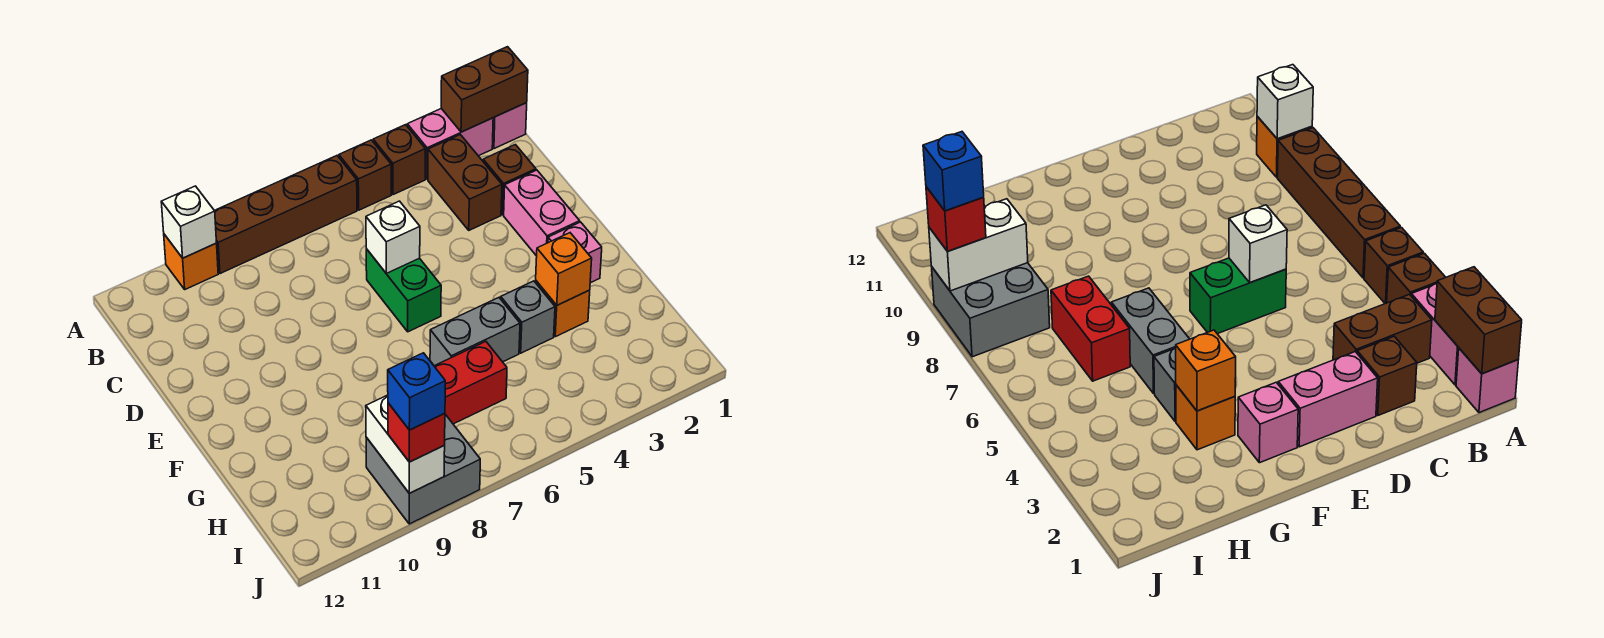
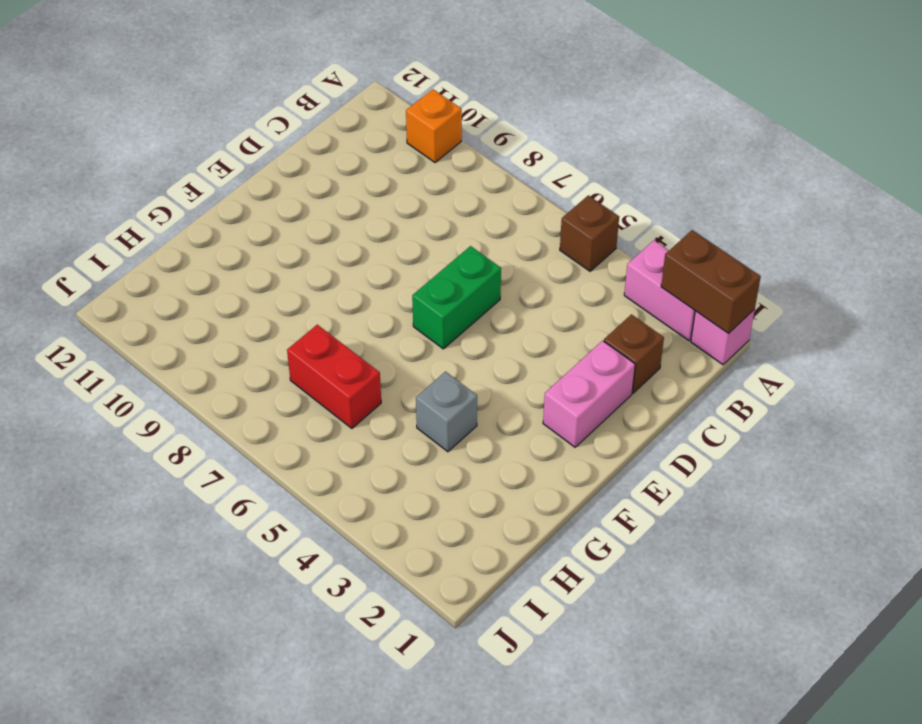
none -> brown 1x1 brick [373,125,425,195]
none -> brown 1x4 brick [214,156,357,274]
none -> brown 1x2 brick [428,135,502,230]

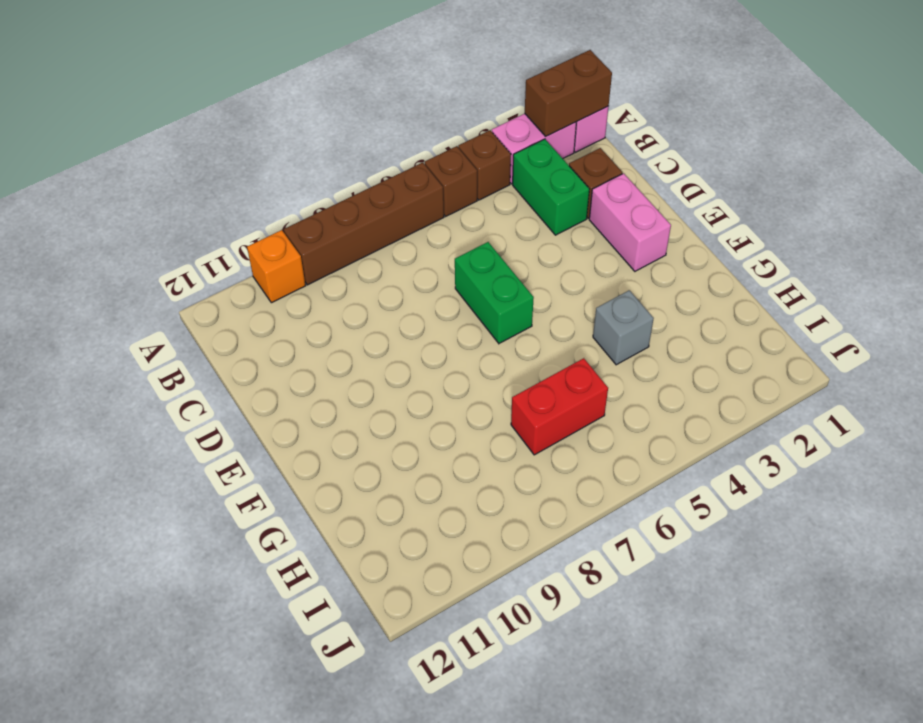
green 1x2 brick [513,139,589,235] -> brown 1x2 brick [428,135,502,230]
none -> pink 1x1 brick [548,222,602,283]
none -> orange 1x1 brick [536,281,590,337]
none -> grey 1x2 brick [430,298,520,366]

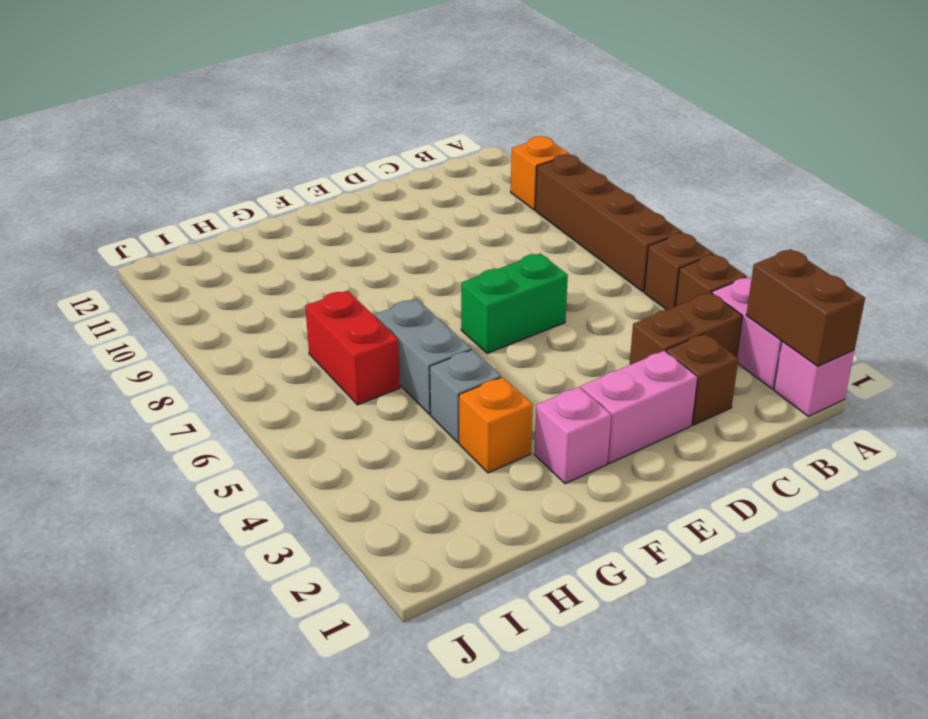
none -> grey 2x2 brick [366,414,480,524]
none -> white 1x1 brick [161,186,217,258]
none -> white 1x1 brick [366,201,420,273]

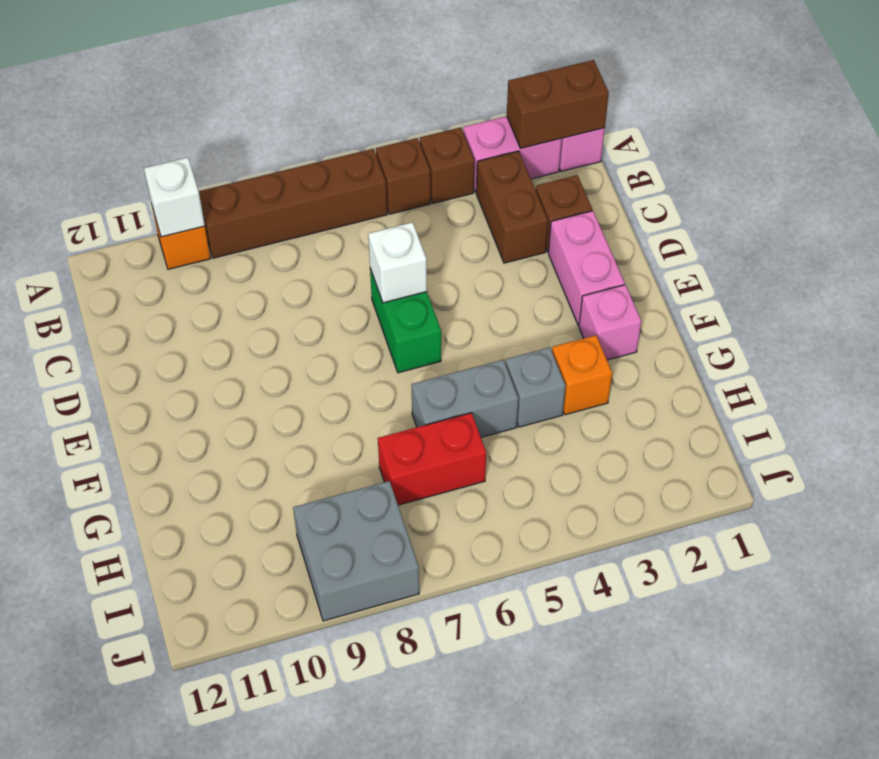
none -> orange 1x1 brick [536,233,592,305]
none -> white 1x2 brick [366,395,445,493]
none -> red 1x1 brick [388,403,445,462]

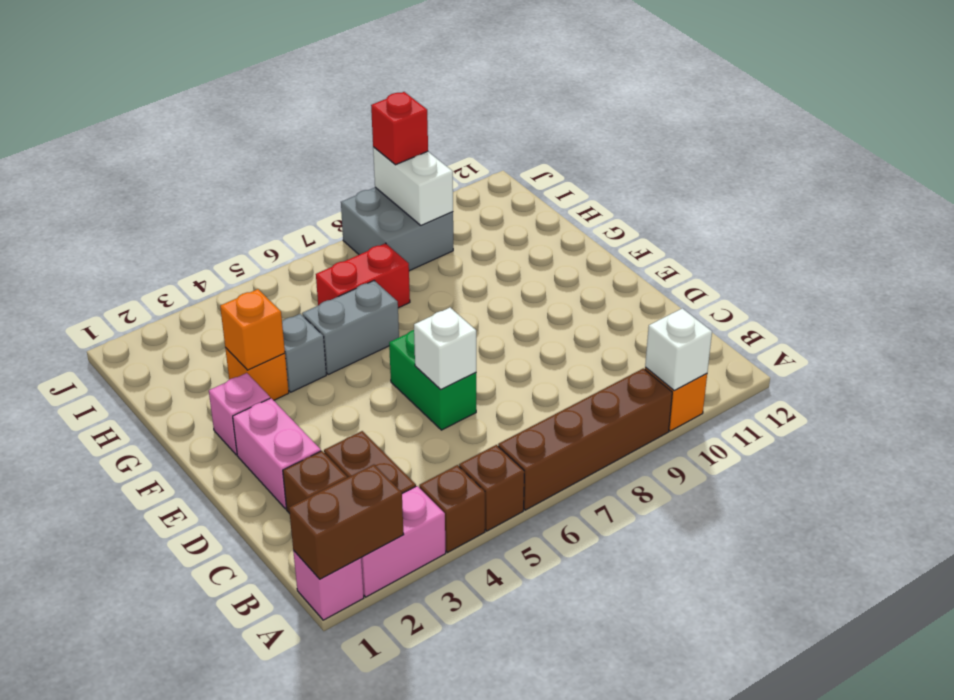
none -> blue 1x1 brick [388,353,445,430]

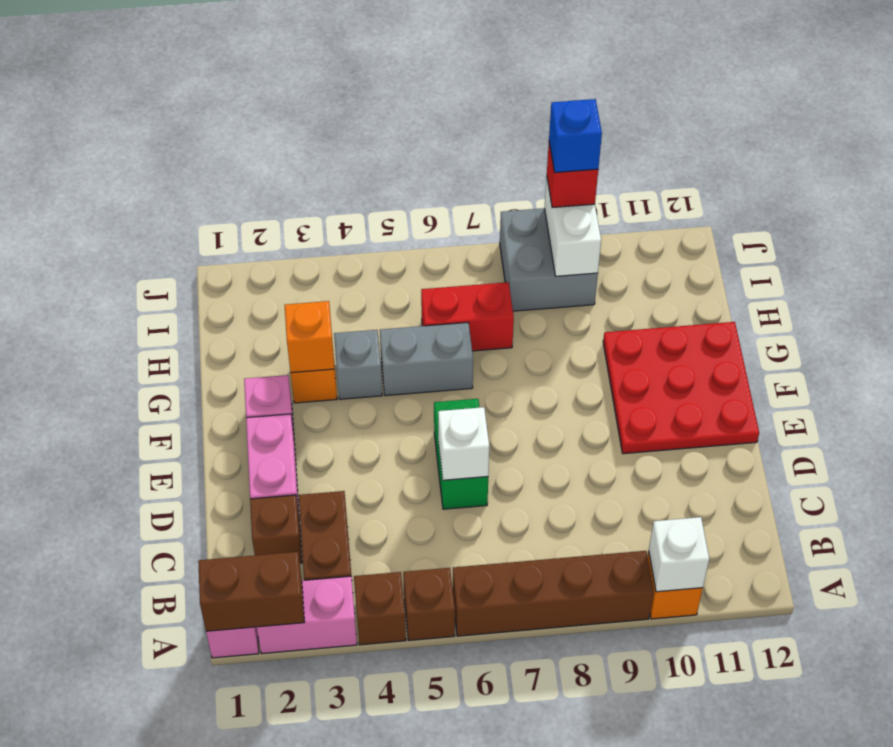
red 3x3 plate [603,322,759,454] -> none

